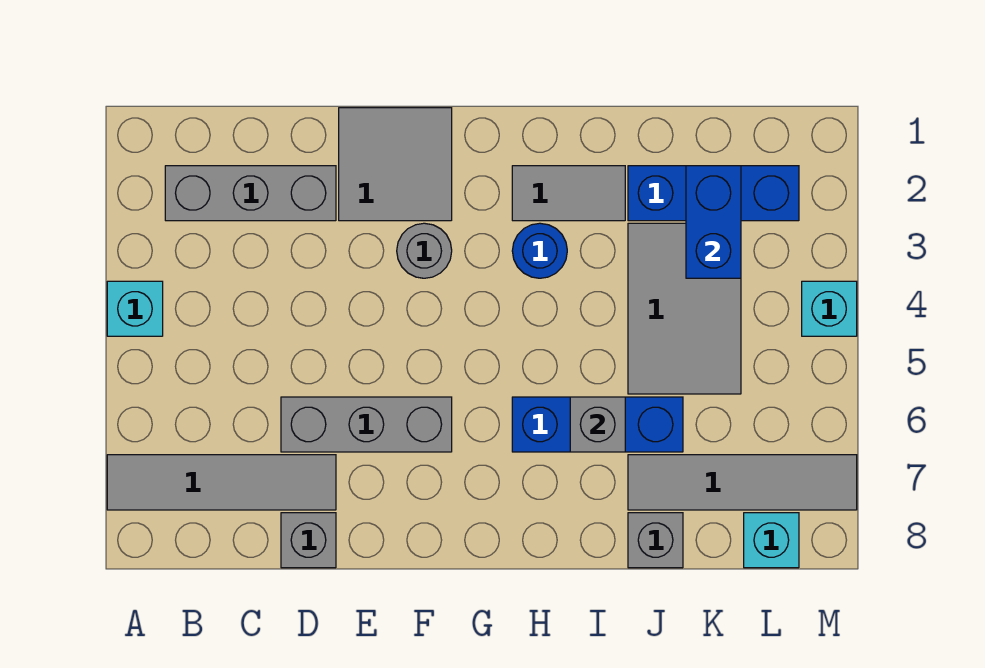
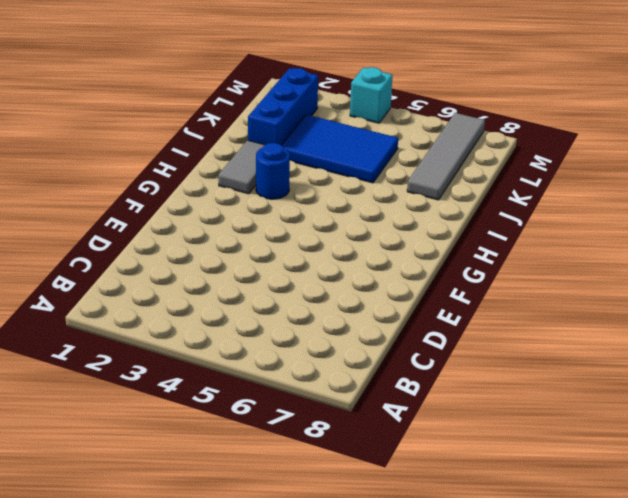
blue 2x3 tile [282,115,398,183] -> grey 2x3 tile [628,223,741,394]
none -> cyan 1x1 brick [107,281,163,336]
none -> grey 1x4 tile [107,455,336,510]
none -> grey 1x3 brick [165,166,336,221]

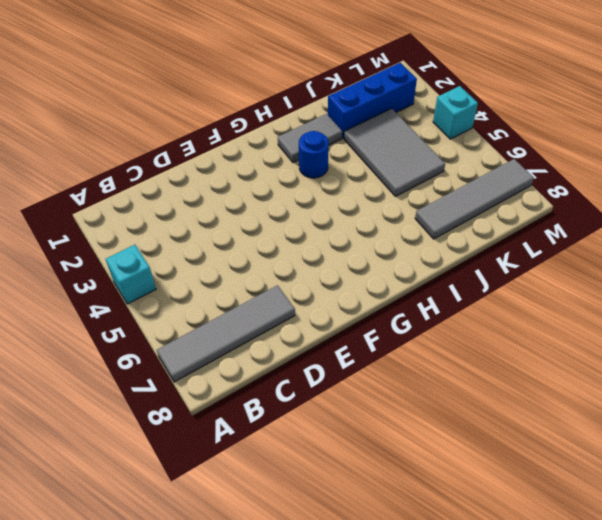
none -> grey 1x3 brick [165,166,336,221]
none -> grey 1x3 brick [281,397,452,452]
none -> grey 1x1 brick [281,513,336,568]

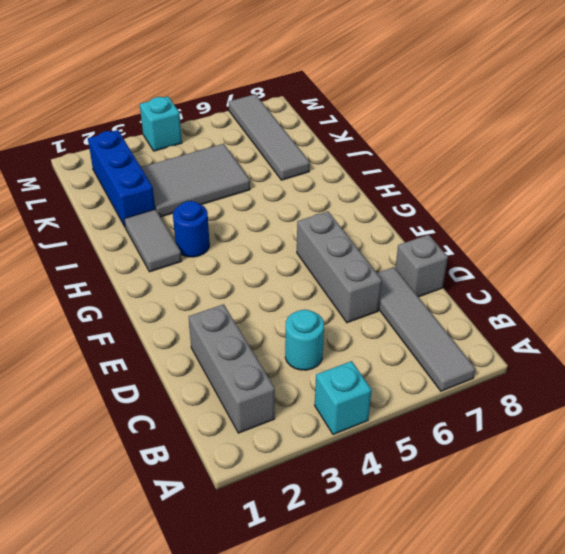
cyan 1x1 round brick [285,310,324,370] -> none
none -> grey 2x2 tile [339,108,452,221]
none -> grey 1x1 round brick [397,223,452,278]
none -> blue 1x3 brick [512,397,683,452]

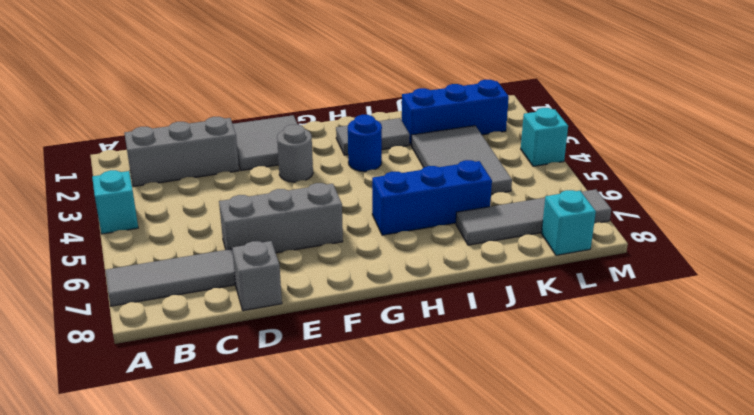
none -> grey 1x1 brick [628,513,683,568]
none -> grey 1x1 brick [570,397,625,452]
none -> blue 1x2 brick [686,166,741,278]

